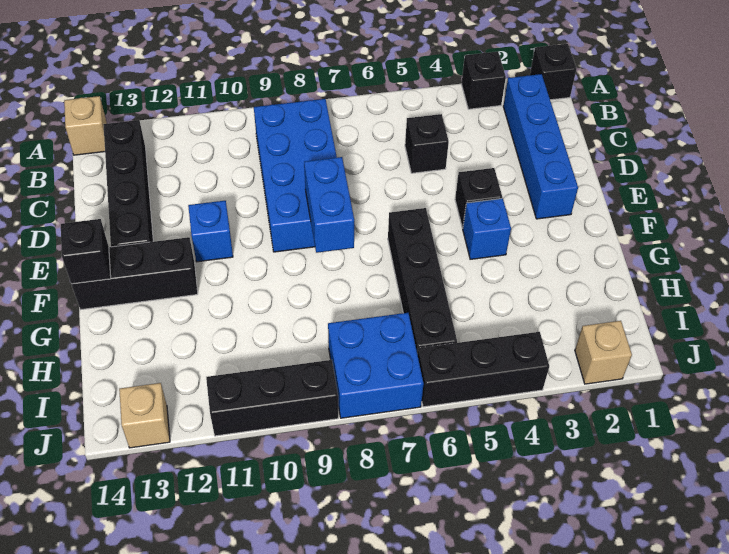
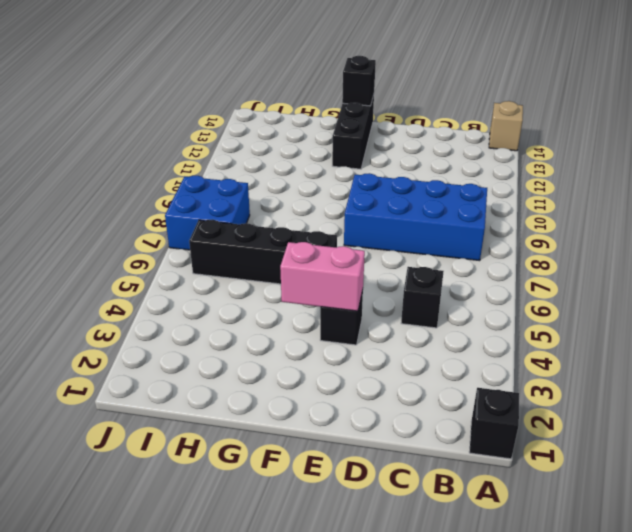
pink 1x2 brick [280,242,365,311] -> none
none -> black 1x1 brick [462,52,506,109]
none -> blue 1x4 brick [503,74,578,219]
none -> black 1x4 brick [103,120,153,247]

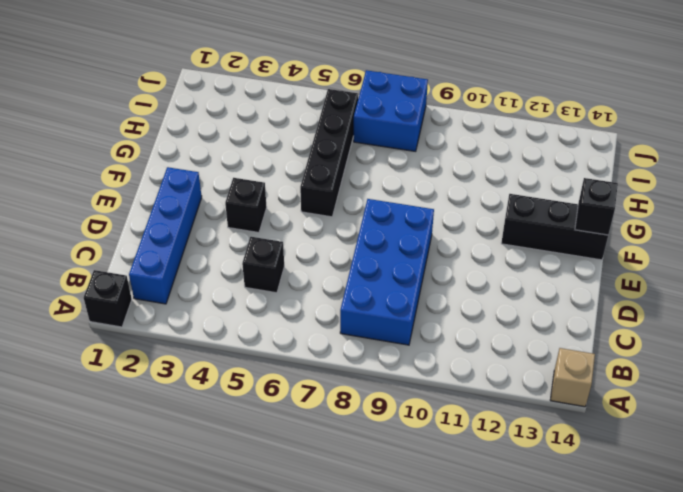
none -> black 1x1 brick [462,52,506,109]
none -> black 1x4 brick [103,120,153,247]
none -> blue 1x1 brick [188,201,233,262]

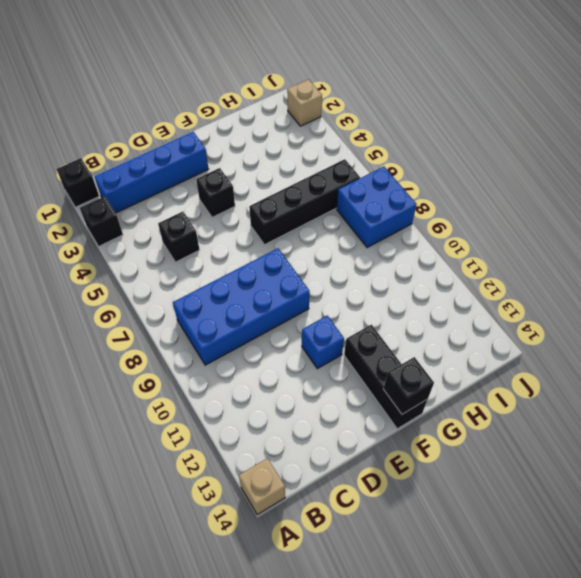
none -> black 1x4 brick [103,120,153,247]
none -> blue 1x1 brick [463,198,511,259]
none -> black 1x3 brick [417,332,549,407]

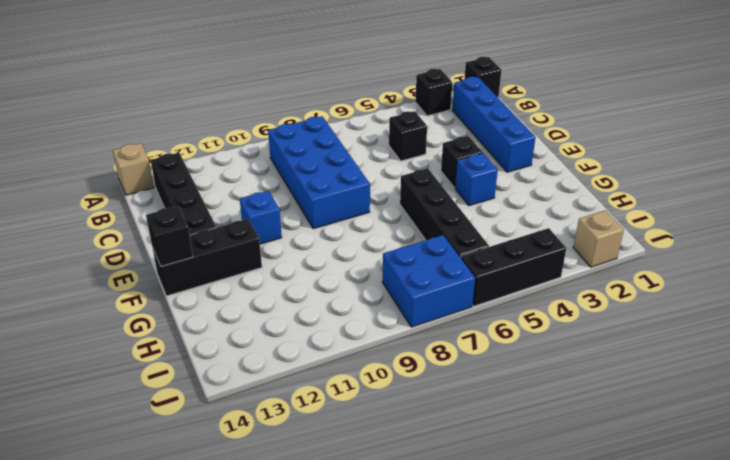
none -> black 1x3 brick [206,360,338,436]
none -> tan 1x1 brick [119,383,170,448]
none -> blue 1x2 brick [304,157,354,253]

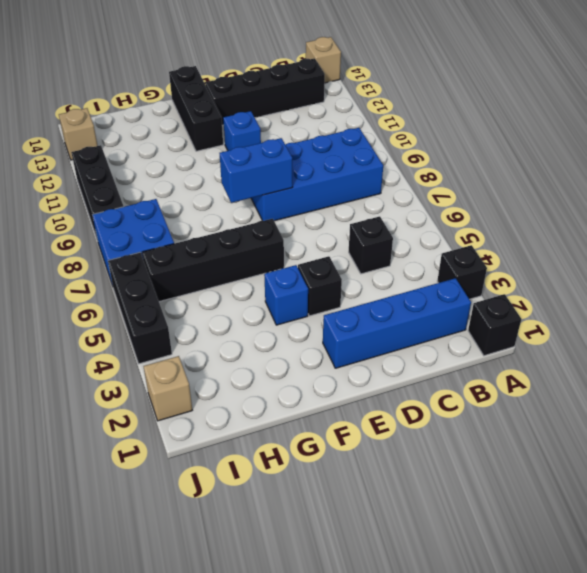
none -> black 1x1 brick [61,219,111,284]

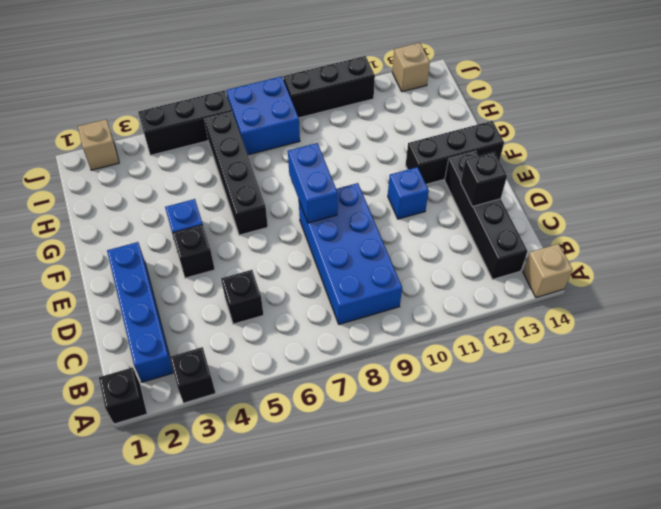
black 1x1 brick [461,152,507,207] -> black 1x1 brick moved to [61,219,111,284]

